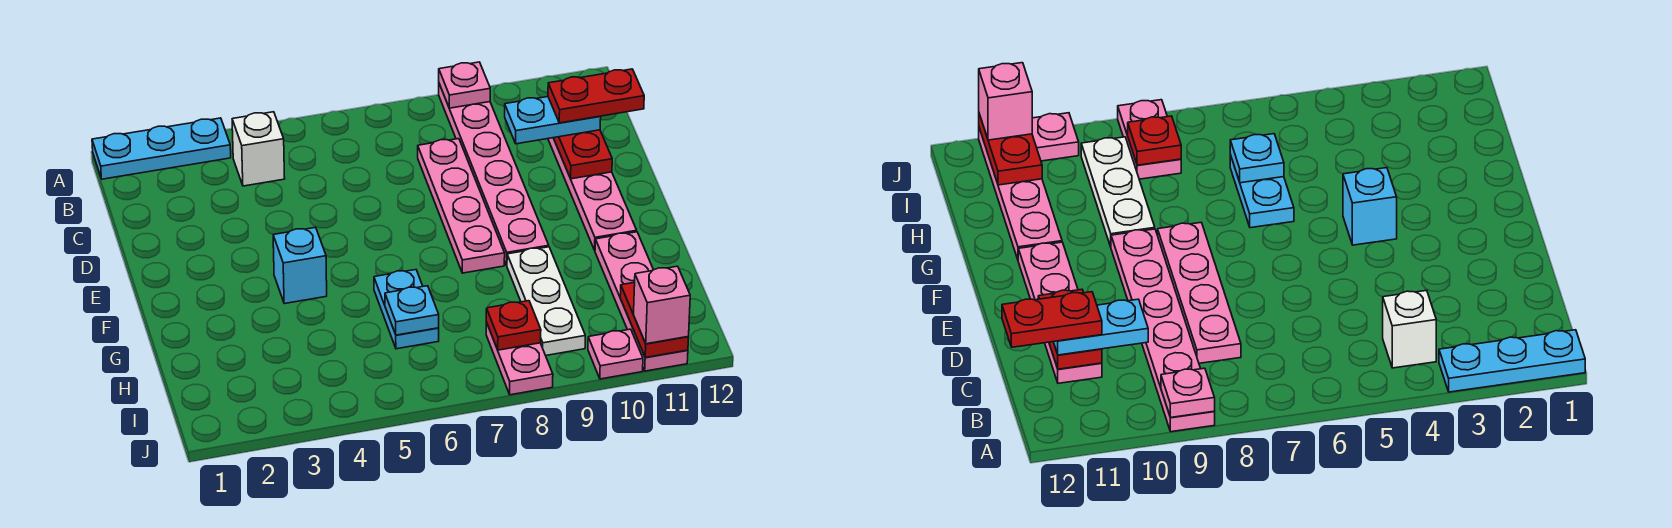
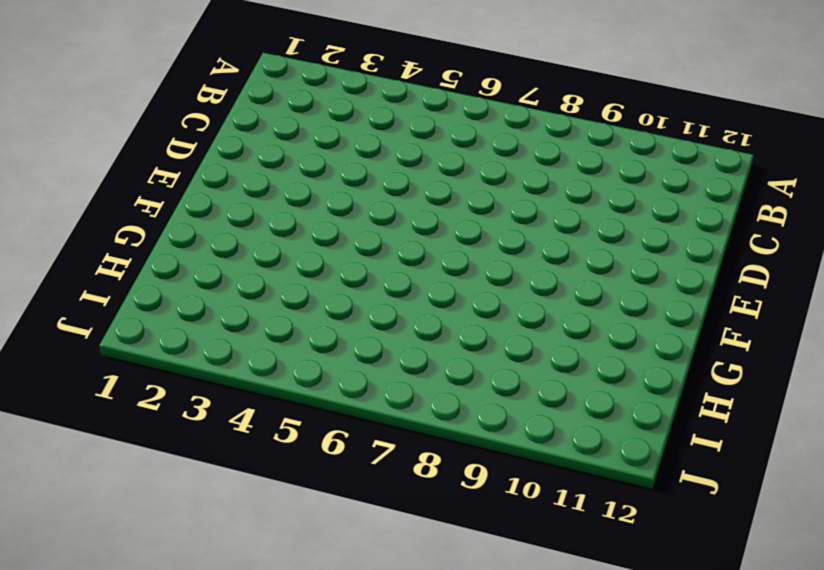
none -> cyan 1x3 plate [92,118,231,179]
none -> pink 1x6 plate [439,84,549,265]
none -> white 1x1 brick [232,112,285,186]

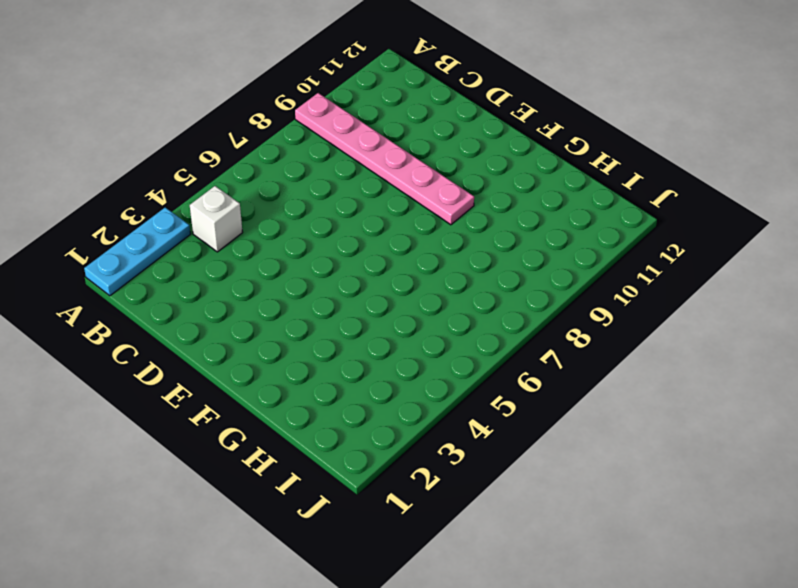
none -> pink 1x4 plate [418,139,505,273]
none -> pink 1x4 plate [548,138,637,250]
none -> cyan 1x1 brick [273,227,327,304]

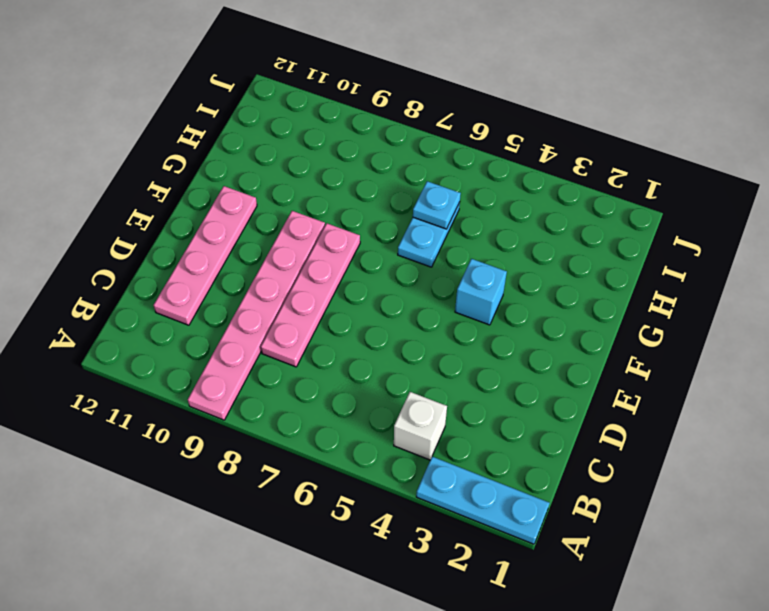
none -> white 1x3 plate [507,247,585,356]
none -> pink 1x4 plate [595,232,688,371]
none -> pink 1x2 plate [486,322,553,395]

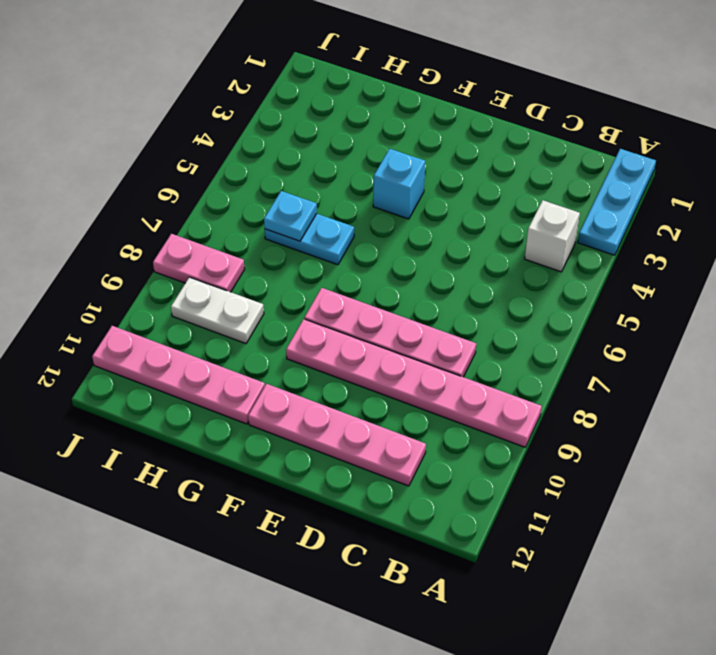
white 1x2 plate [171,277,264,344] -> white 1x3 plate [507,247,585,356]
none -> pink 1x1 plate [588,329,643,379]
none -> pink 1x1 plate [439,62,490,108]
none -> red 1x2 plate [554,130,612,179]

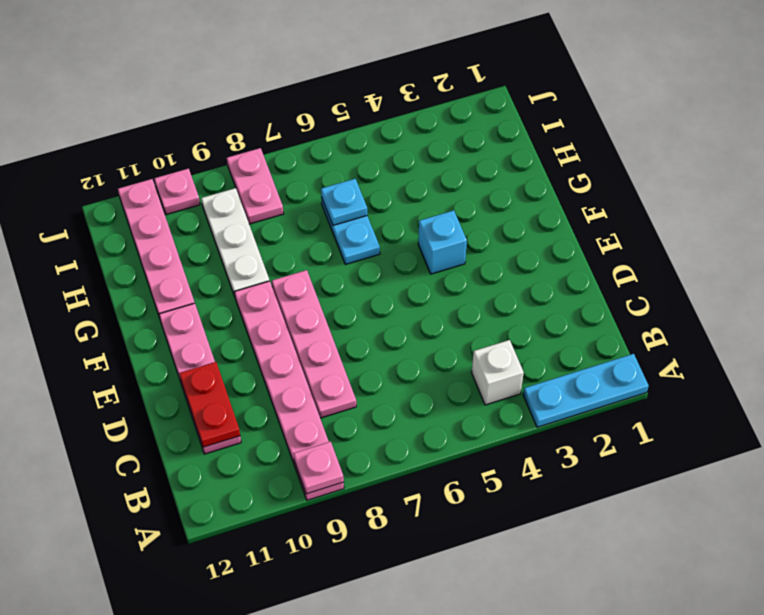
none -> red 1x1 plate [486,301,541,350]
none -> red 1x2 plate [620,282,689,357]
none -> cyan 1x2 plate [505,97,601,144]

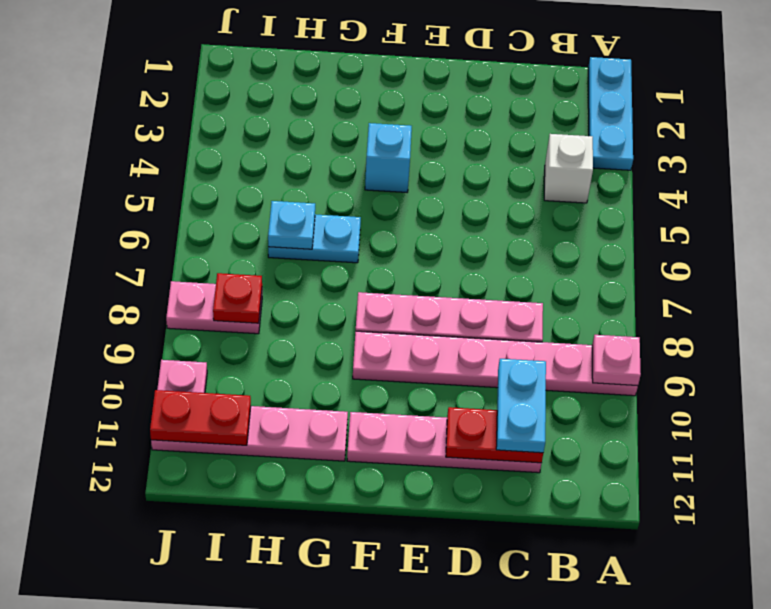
none -> white 1x3 plate [507,247,585,356]
none -> pink 1x1 brick [634,266,690,344]
none -> red 1x2 plate [548,69,644,123]

